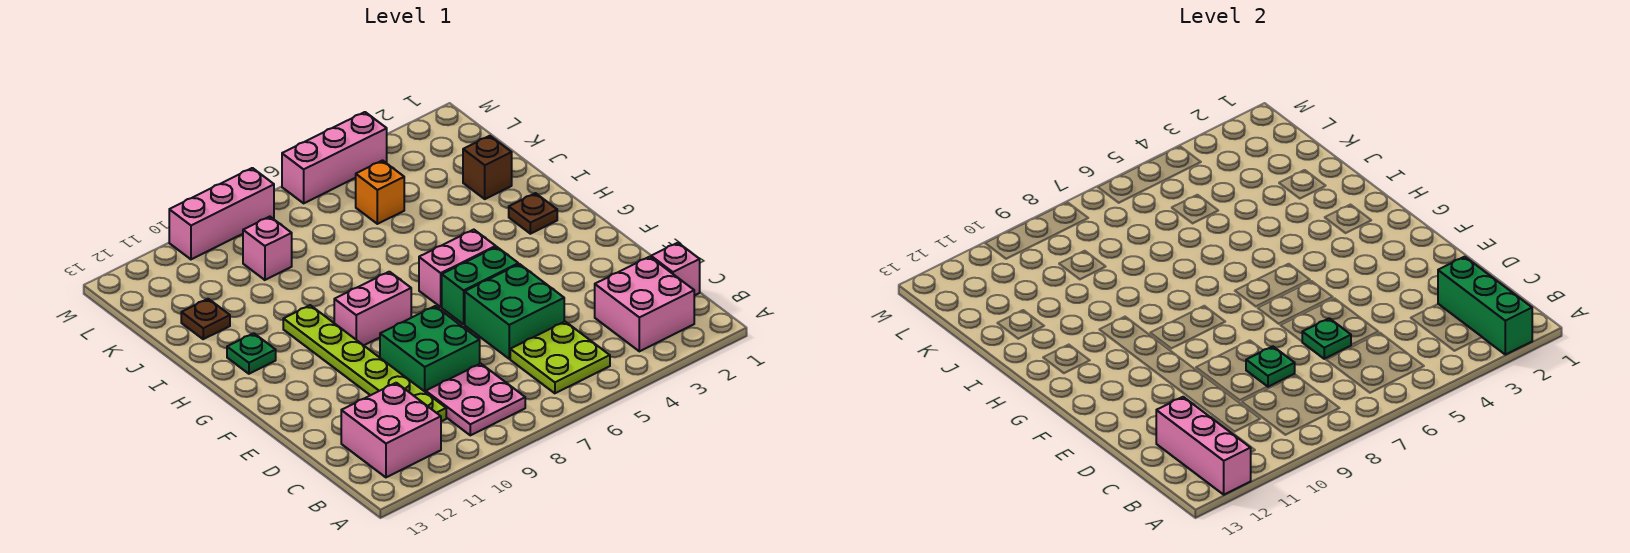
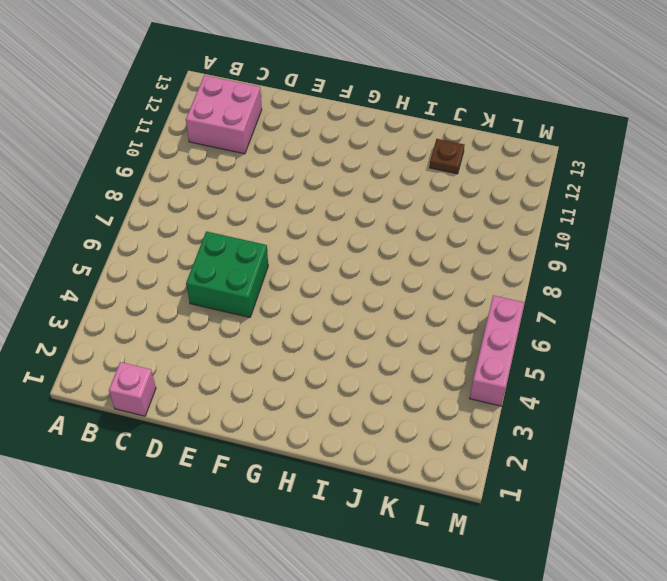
none -> pink 2x2 brick [595,257,694,351]
none -> lime 2x2 plate [510,322,610,393]
none -> pink 2x2 plate [426,364,525,435]

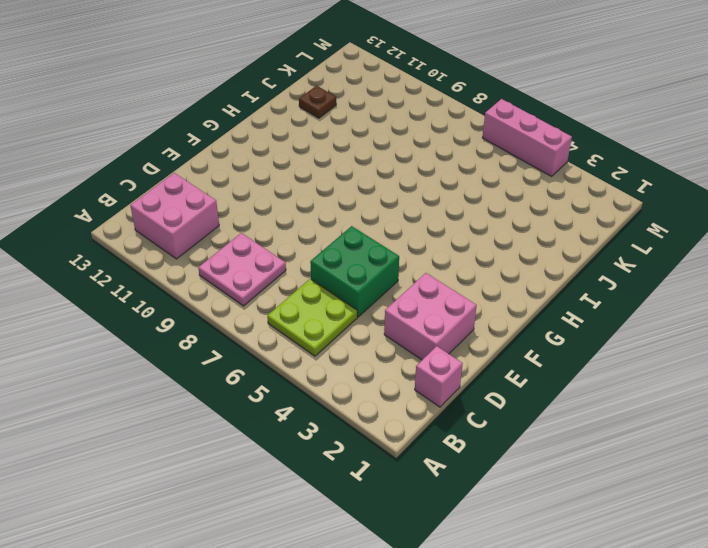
pink 2x2 brick [384,273,477,360] -> pink 2x2 brick moved to [595,257,694,351]
none -> lime 1x6 plate [283,305,446,421]
none -> green 2x2 brick [380,306,480,392]
none -> green 1x2 brick [442,247,518,324]

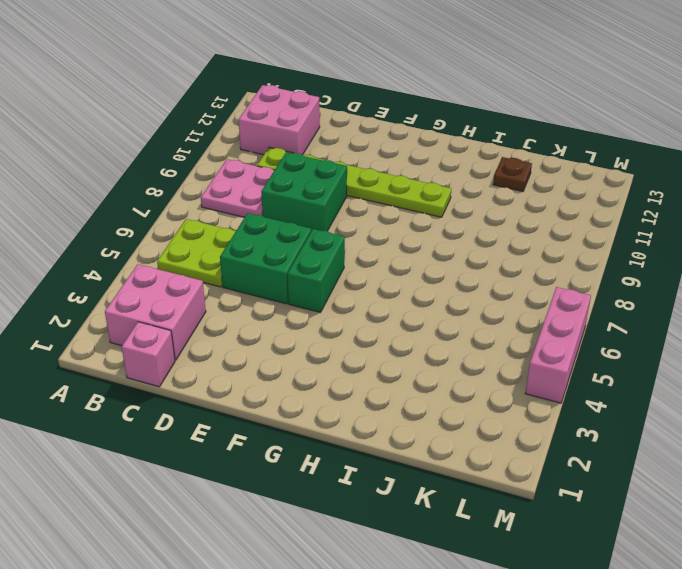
none -> pink 1x2 brick [419,230,496,307]
none -> pink 1x2 brick [334,272,411,345]
none -> brown 1x1 plate [509,193,557,234]

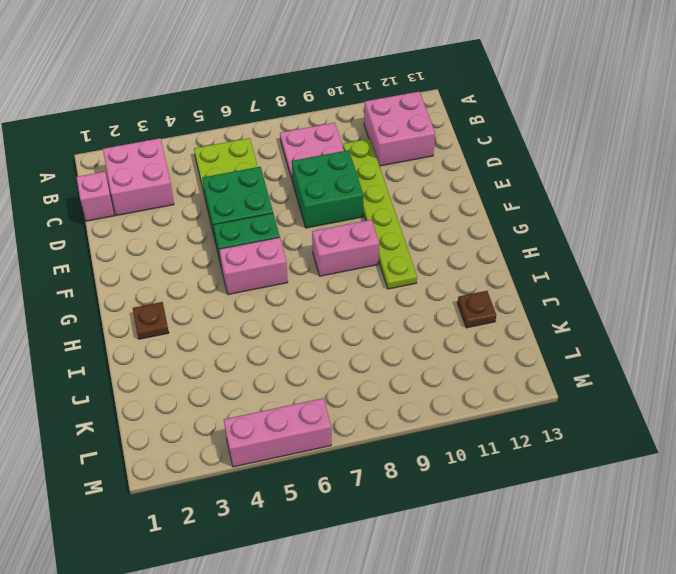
none -> green 1x1 plate [227,333,276,374]
none -> brown 1x1 brick [463,136,512,199]
none -> orange 1x1 brick [356,161,404,224]

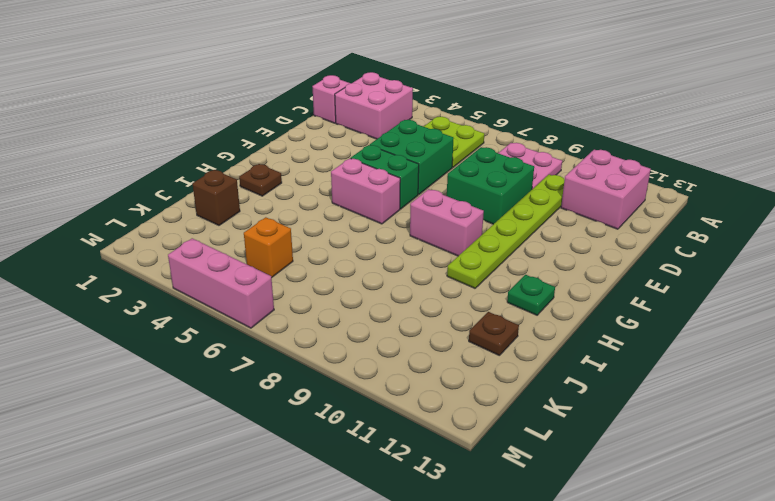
none -> pink 1x1 brick [243,217,292,280]
none -> pink 1x3 brick [169,168,274,259]
none -> green 1x3 brick [1438,257,1532,355]

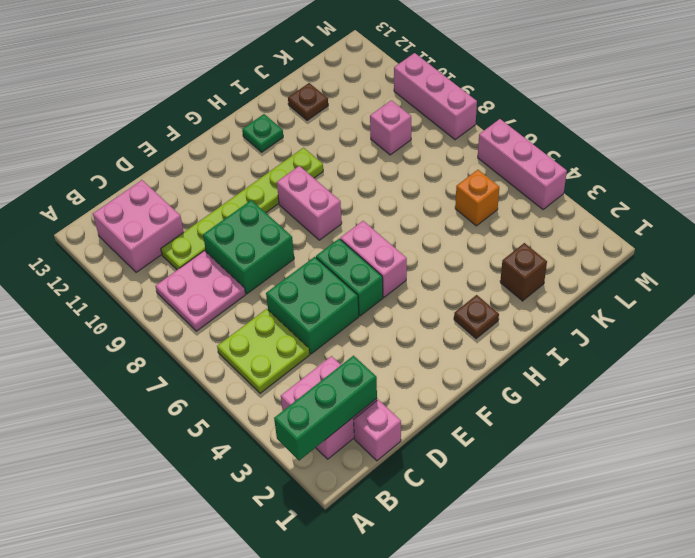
none -> pink 1x3 brick [1156,397,1251,495]
none -> green 1x1 plate [1302,318,1351,359]
none -> green 1x1 plate [1246,346,1295,387]

